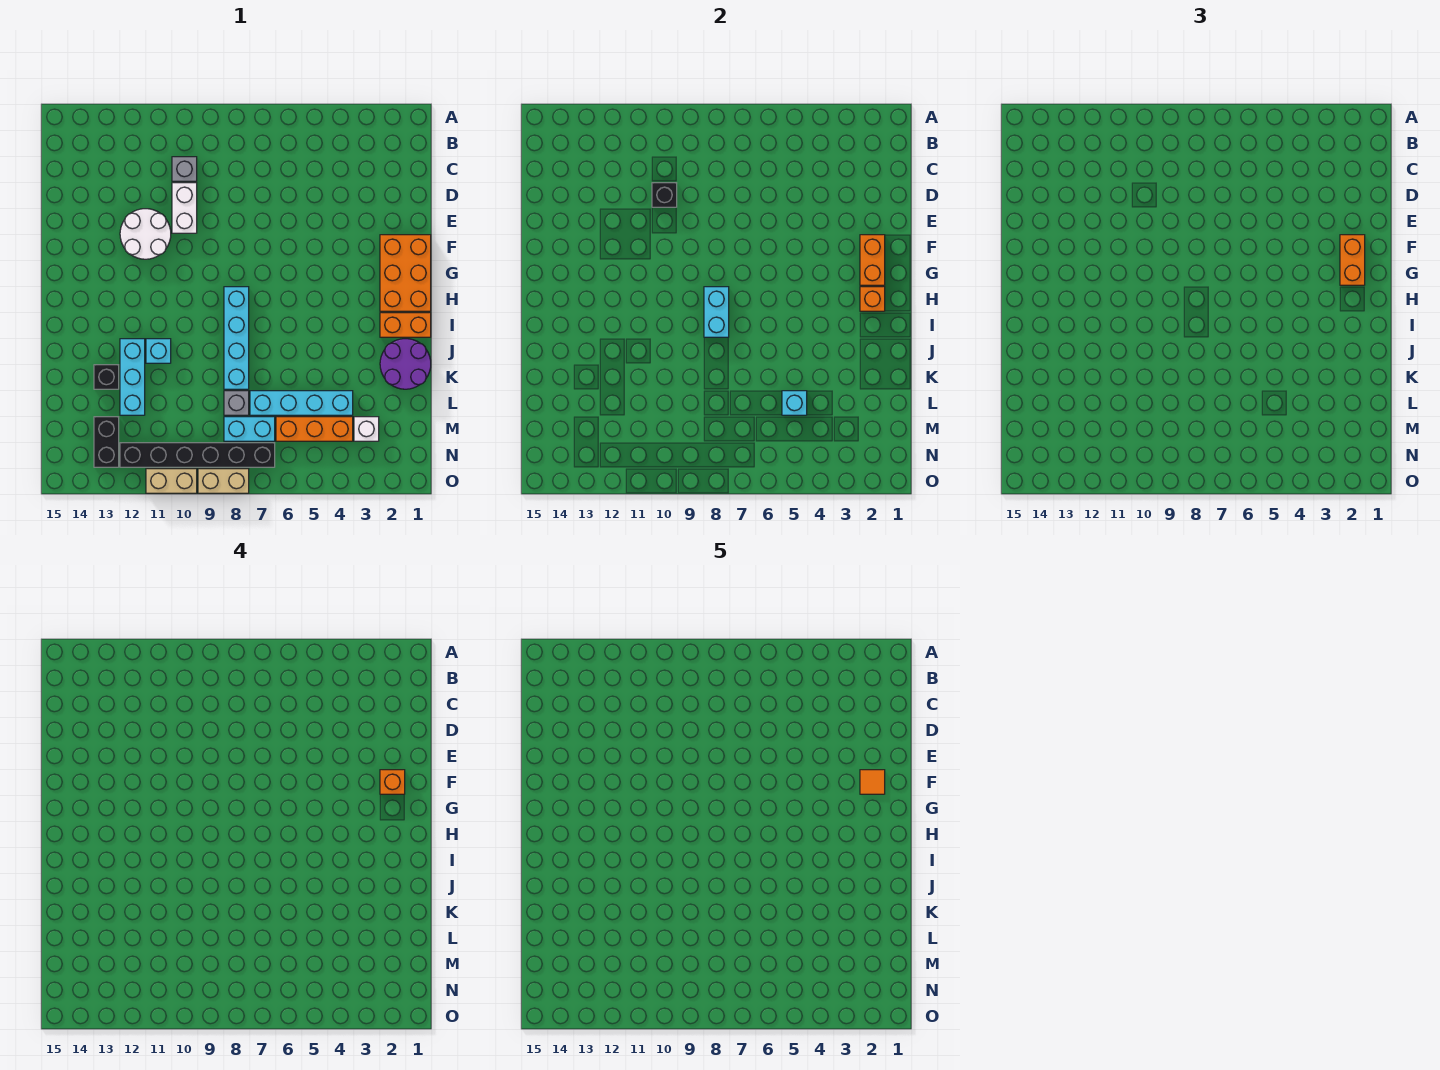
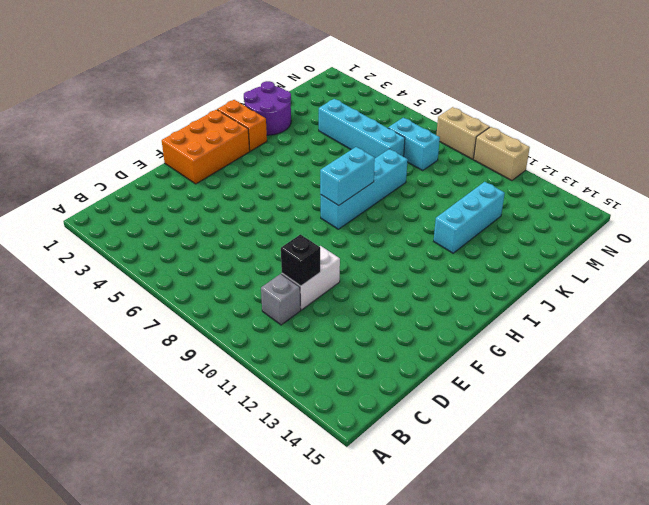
none -> white 2x2 round brick [120,209,171,259]
none -> cyan 1x1 brick [146,339,171,363]
none -> black 1x1 brick [94,365,119,389]

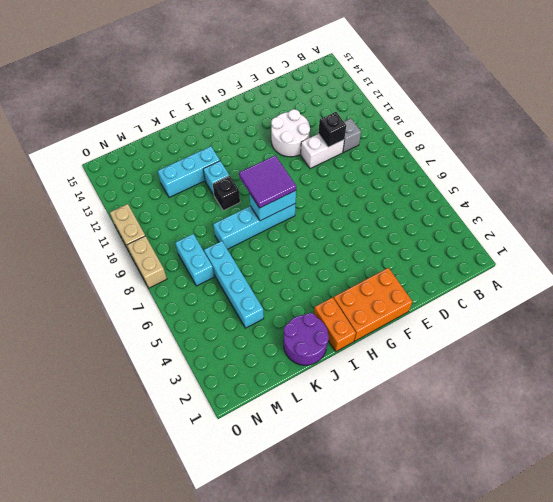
purple 2x2 tile [239,155,296,208] -> none
black 1x1 brick [213,176,240,211] -> black 1x1 brick moved to [94,365,119,389]
none -> grey 1x1 brick [224,391,249,415]
none -> white 1x1 brick [354,417,379,441]
none -> orange 1x3 brick [276,417,353,441]

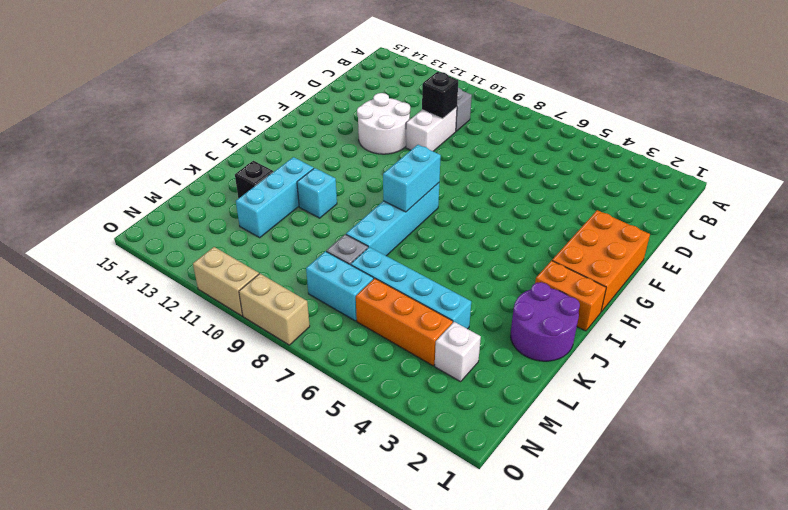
none -> black 1x2 brick [94,417,119,467]
none -> black 1x6 brick [120,443,275,467]
none -> orange 1x2 brick [860,235,885,285]

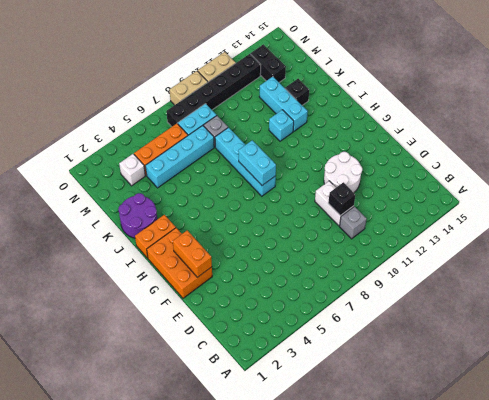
none -> orange 1x1 brick [860,287,885,311]
none -> cyan 1x1 brick [782,391,807,415]
none -> orange 1x2 brick [1340,235,1365,285]

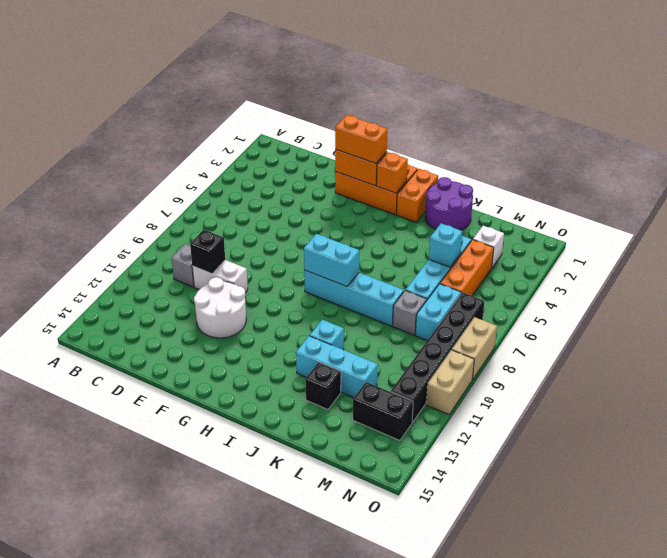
none -> orange 1x1 brick [380,770,405,794]
none -> orange 1x1 tile [860,770,885,794]

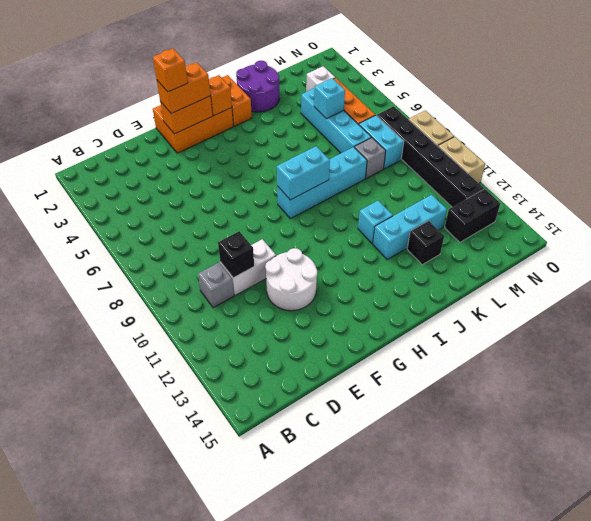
none -> orange 1x1 tile [860,770,885,794]

